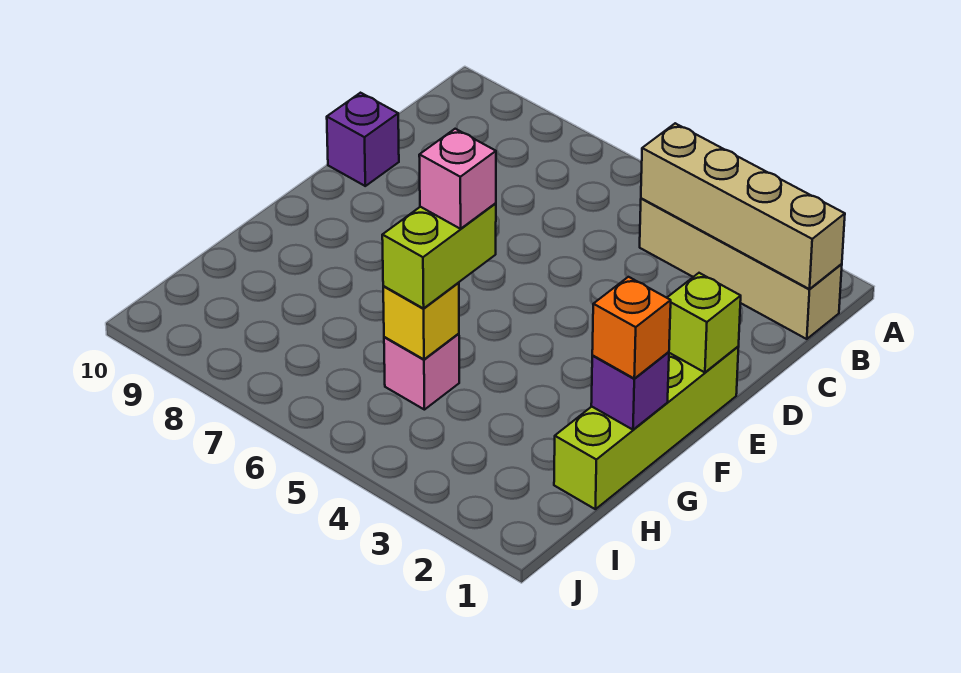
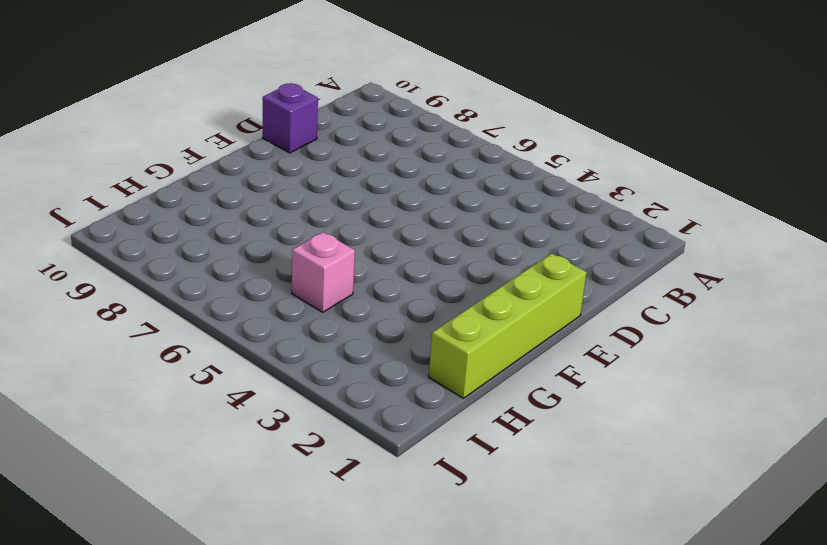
none -> tan 1x4 brick [640,198,842,339]
none -> tan 1x4 brick [641,123,845,289]

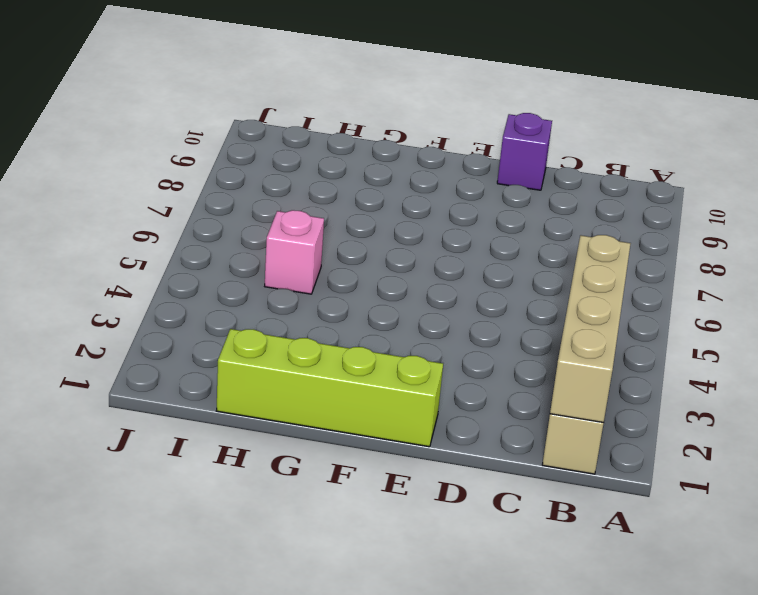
none -> lime 1x1 brick [667,273,741,372]
none -> purple 1x1 brick [591,352,669,430]

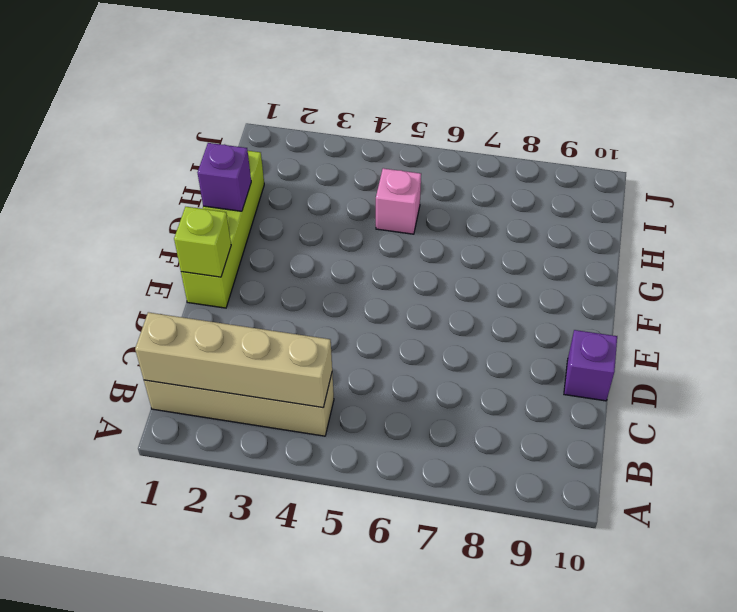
none -> yellow 1x1 brick [383,283,459,359]
none -> orange 1x1 brick [592,277,671,379]

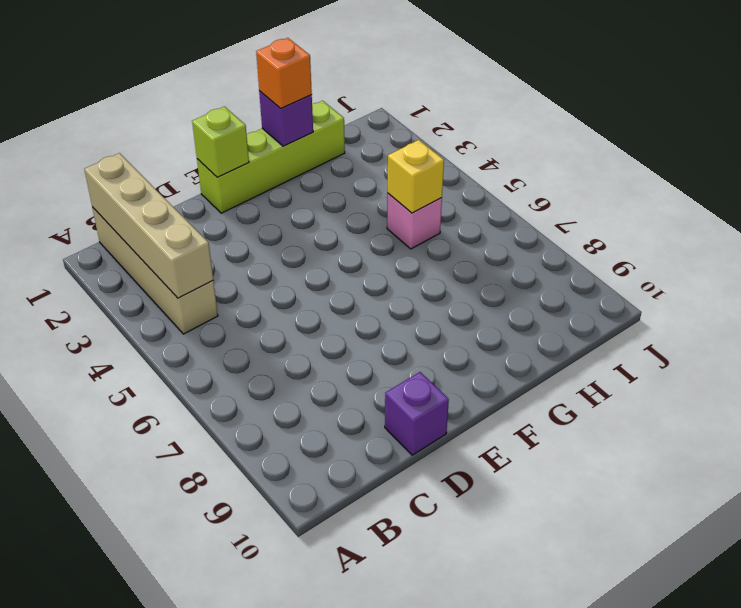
none -> lime 1x2 brick [382,203,496,309]
none -> pink 1x1 brick [419,129,496,229]

